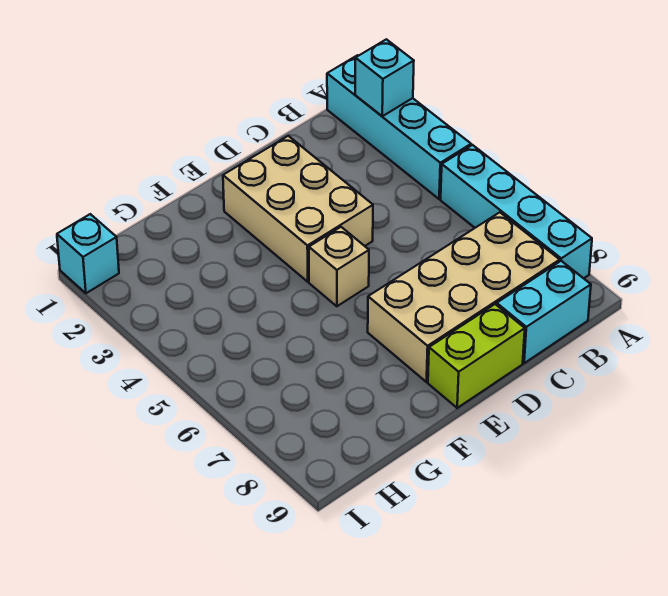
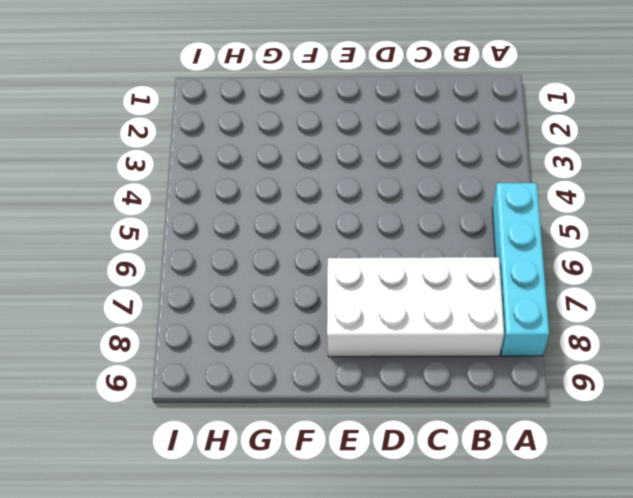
white 2x4 brick [327,257,504,357] -> tan 2x4 brick [368,212,560,382]
none -> cyan 1x4 brick [327,55,471,199]
none -> cyan 1x2 brick [497,261,591,363]

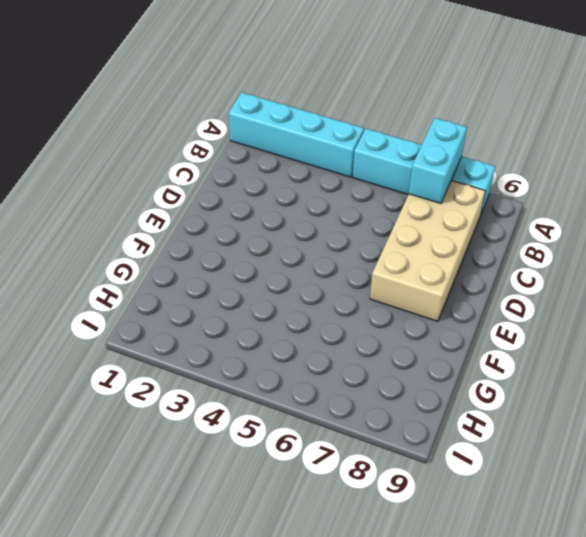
cyan 1x2 brick [409,118,467,204] -> cyan 1x2 brick moved to [497,261,591,363]
none -> tan 2x3 brick [223,136,373,282]
none -> lime 1x2 brick [428,304,525,408]

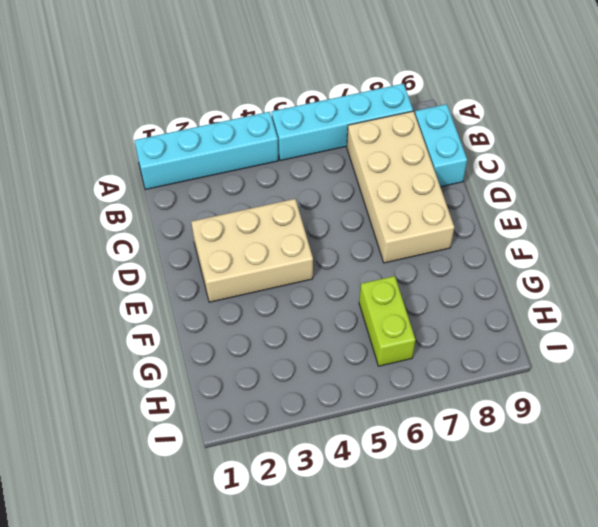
lime 1x2 brick [359,276,416,366] -> lime 1x2 brick moved to [428,304,525,408]
none -> tan 1x1 brick [309,227,369,306]
none -> cyan 1x1 brick [57,214,119,293]

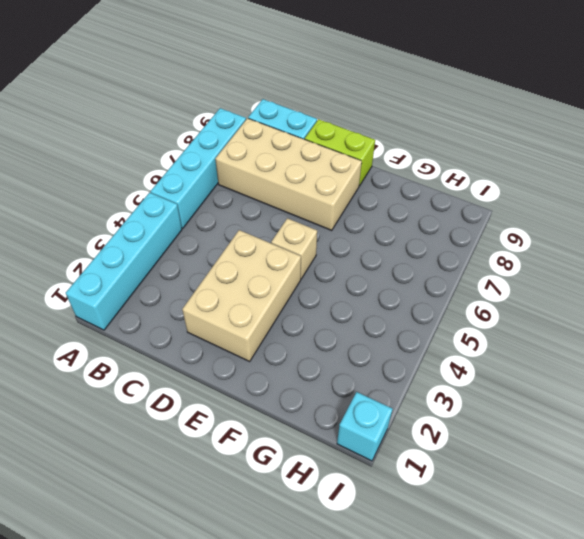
none -> cyan 1x1 brick [355,39,414,116]

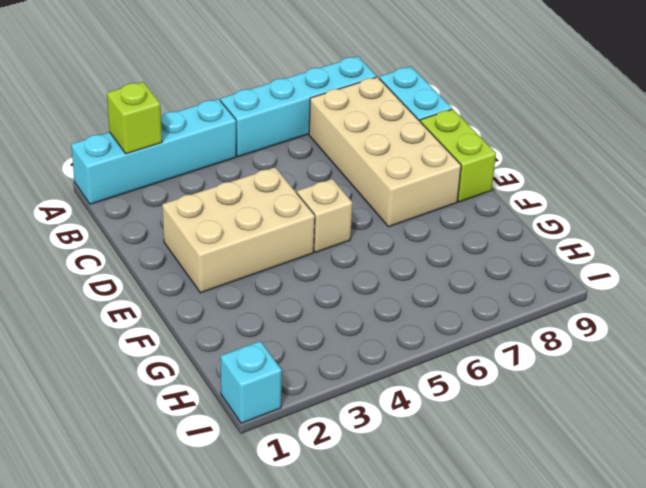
lime 1x1 brick [107,82,162,154] -> cyan 1x1 brick [355,39,414,116]

